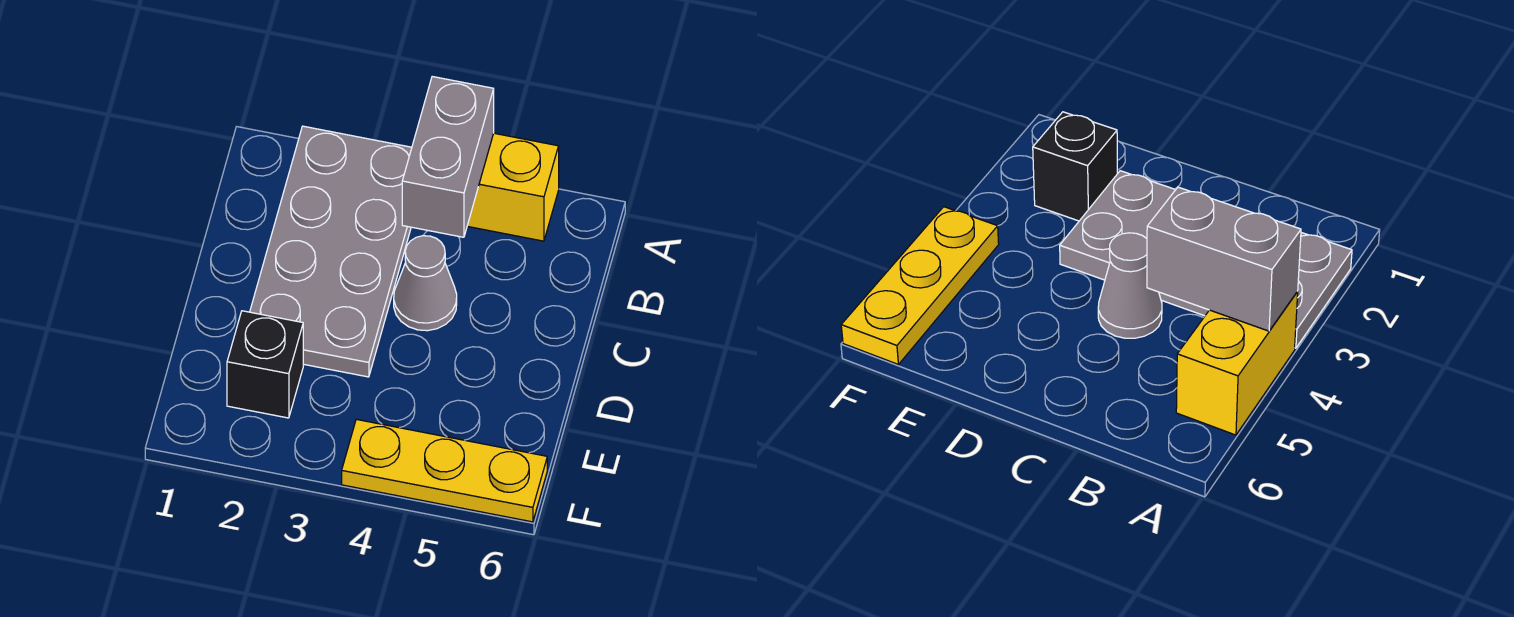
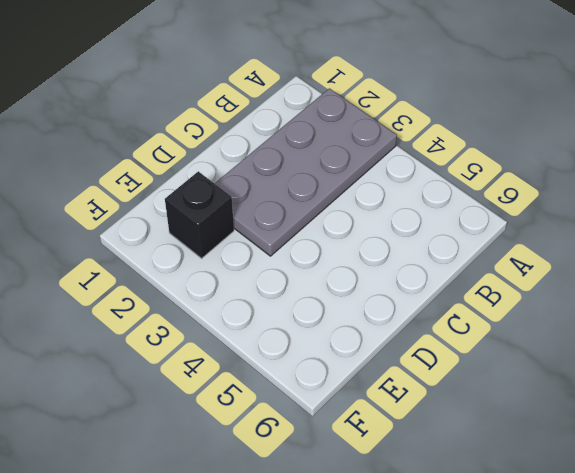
none -> yellow 1x2 brick [467,133,559,241]
none -> grey 1x1 cone [394,236,457,331]

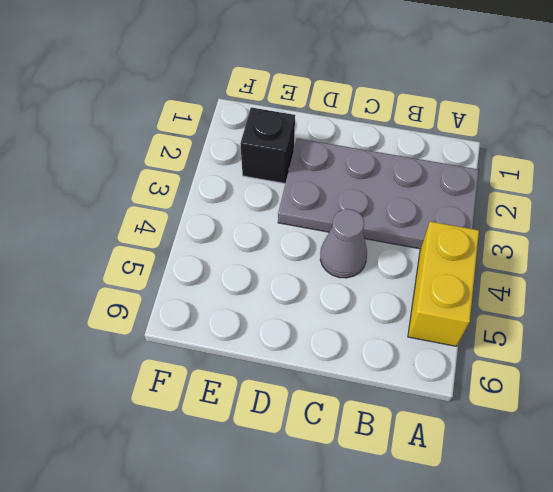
none -> yellow 1x3 plate [342,419,547,522]
none -> grey 1x2 brick [402,77,494,237]

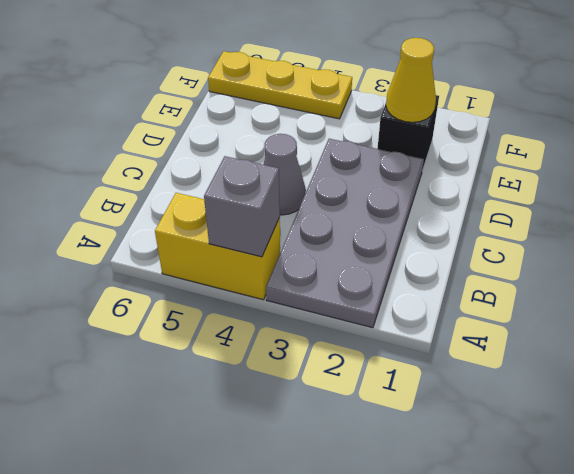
grey 1x1 brick [204,156,280,257] -> grey 1x2 brick [402,77,494,237]
yellow 1x1 cone [386,38,436,122] -> none

